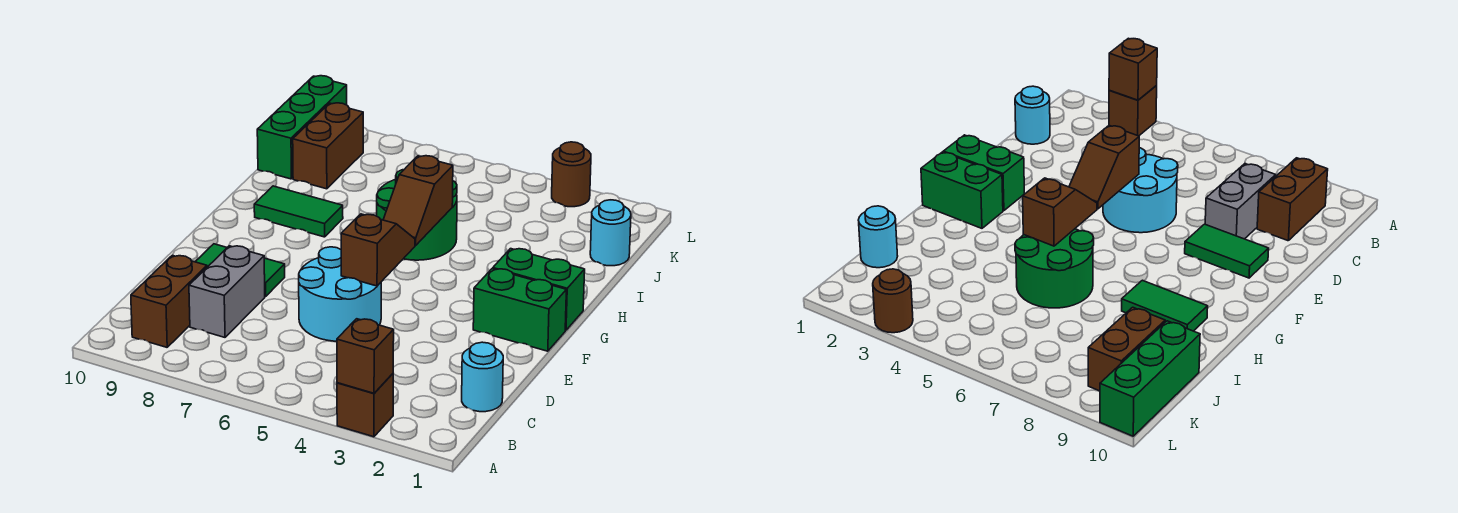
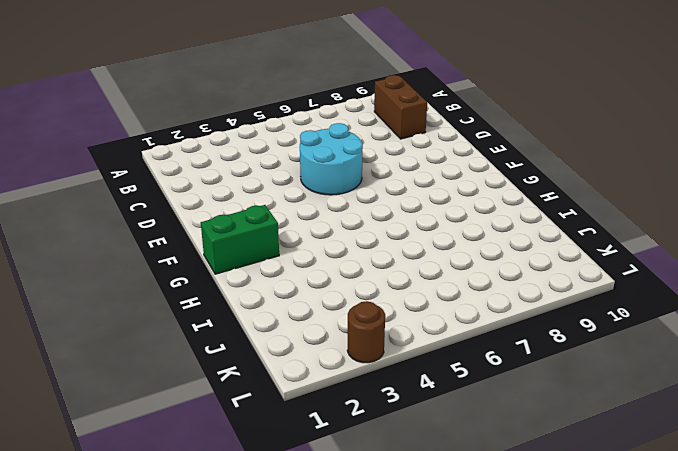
none -> brown 1x1 brick [337,374,393,437]
none -> cyan 1x1 round brick [462,342,503,412]
none -> grey 1x2 brick [189,246,265,337]

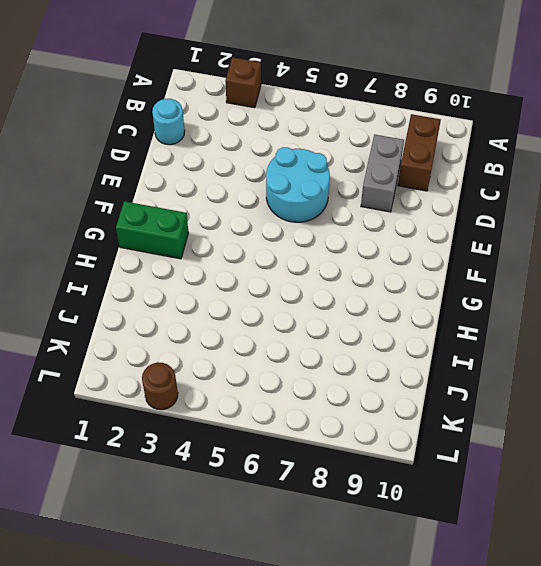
none -> green 1x2 tile [195,244,285,296]
none -> green 1x2 brick [473,269,566,351]
none -> green 2x2 round brick [377,170,457,260]

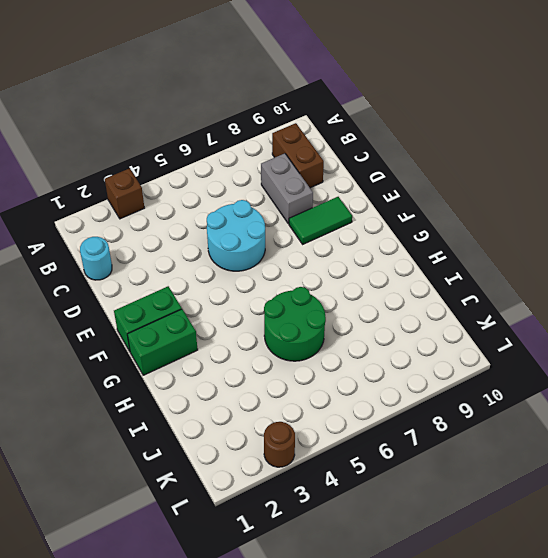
none -> green 1x2 tile [254,186,343,237]
none -> cyan 1x1 round brick [590,200,631,266]
none -> brown 1x2 brick [293,103,363,189]

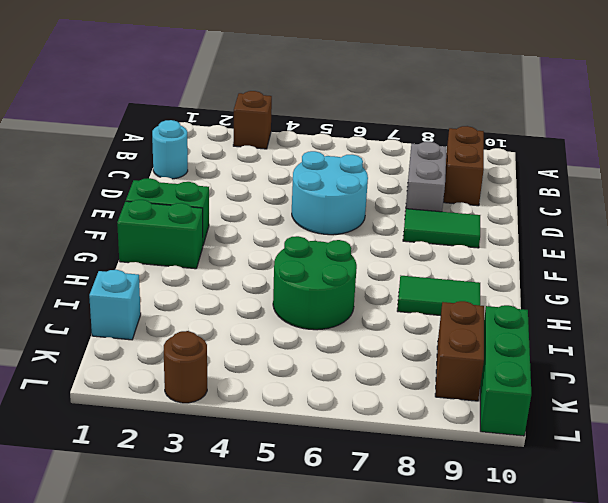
cyan 1x1 brick [89,270,141,340] -> cyan 1x1 round brick [590,200,631,266]
none -> brown 1x1 brick [337,319,394,393]
none -> brown 1x2 slope [341,214,415,286]
none -> brown 1x2 slope [383,156,453,246]

